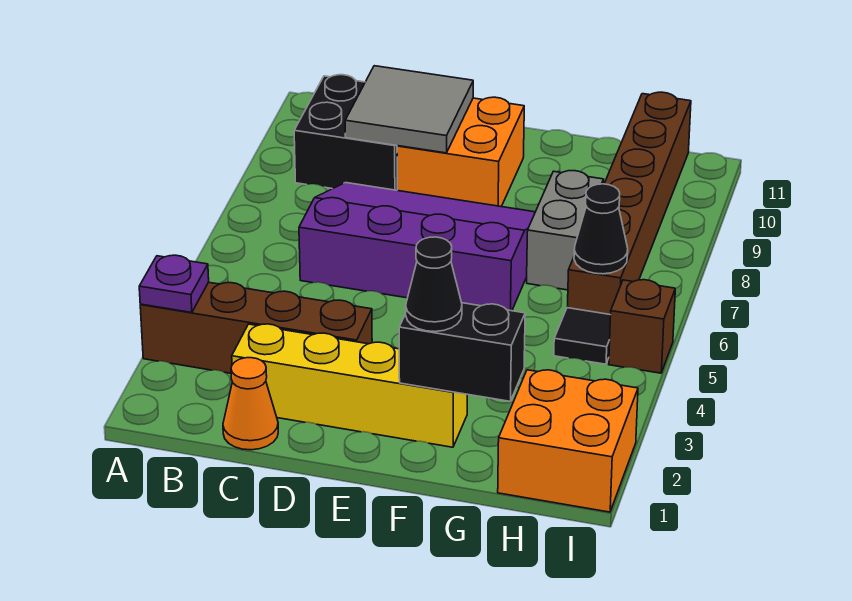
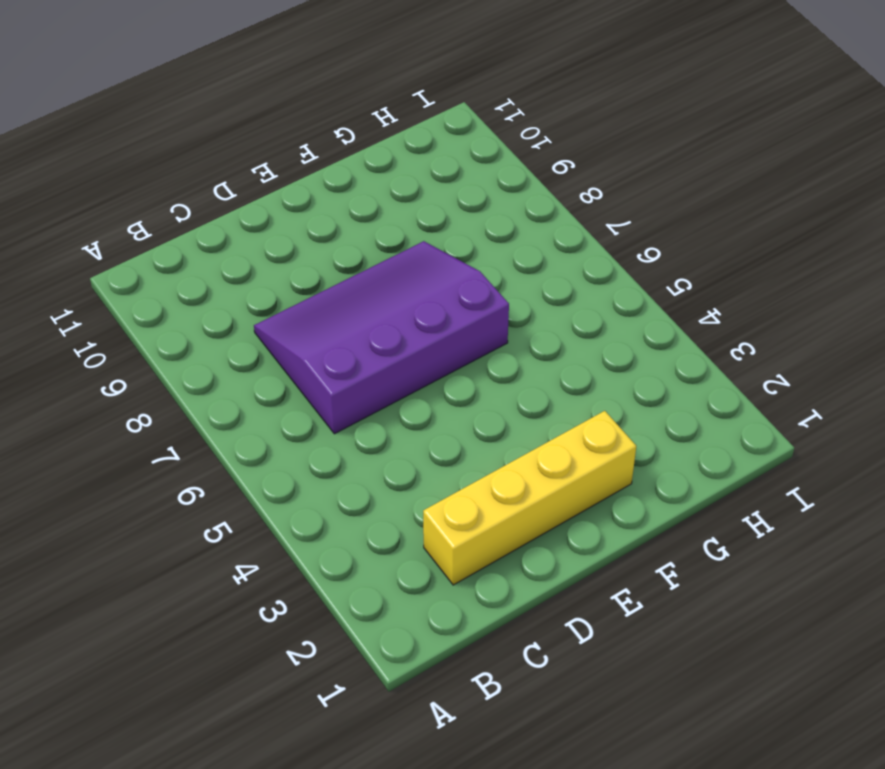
none -> brown 1x4 brick [140,282,372,373]
none -> black 2x2 brick [294,75,397,190]
none -> orange 1x1 cone [223,358,278,450]

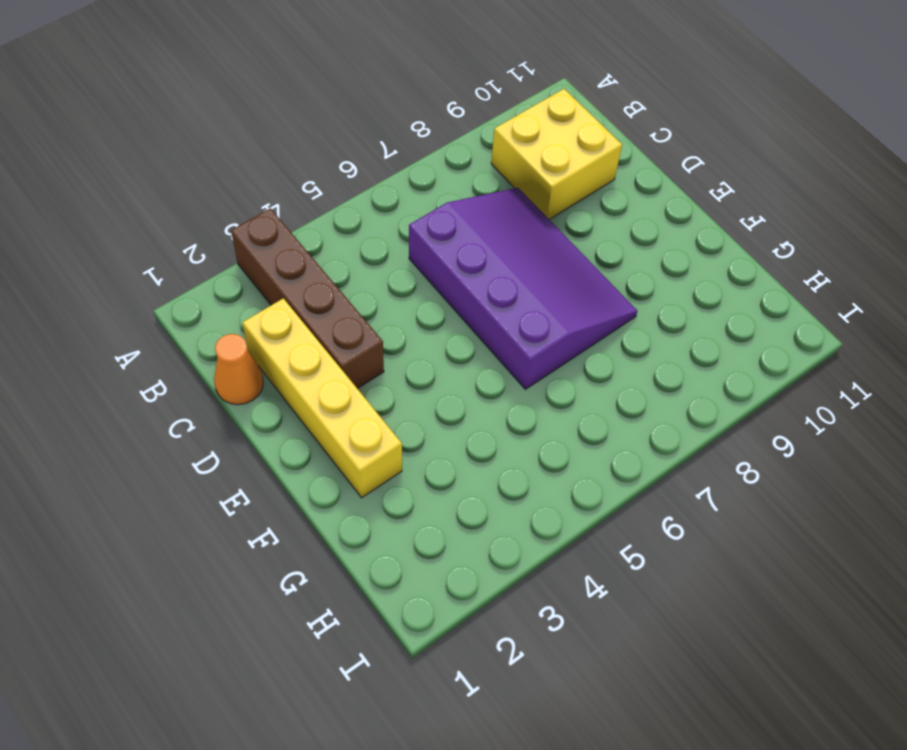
yellow 2x2 brick [491,89,622,219] -> black 2x2 brick [294,75,397,190]
none -> orange 2x2 brick [397,97,524,207]
none -> grey 1x2 brick [527,171,604,290]
none -> orange 2x2 brick [498,370,638,512]

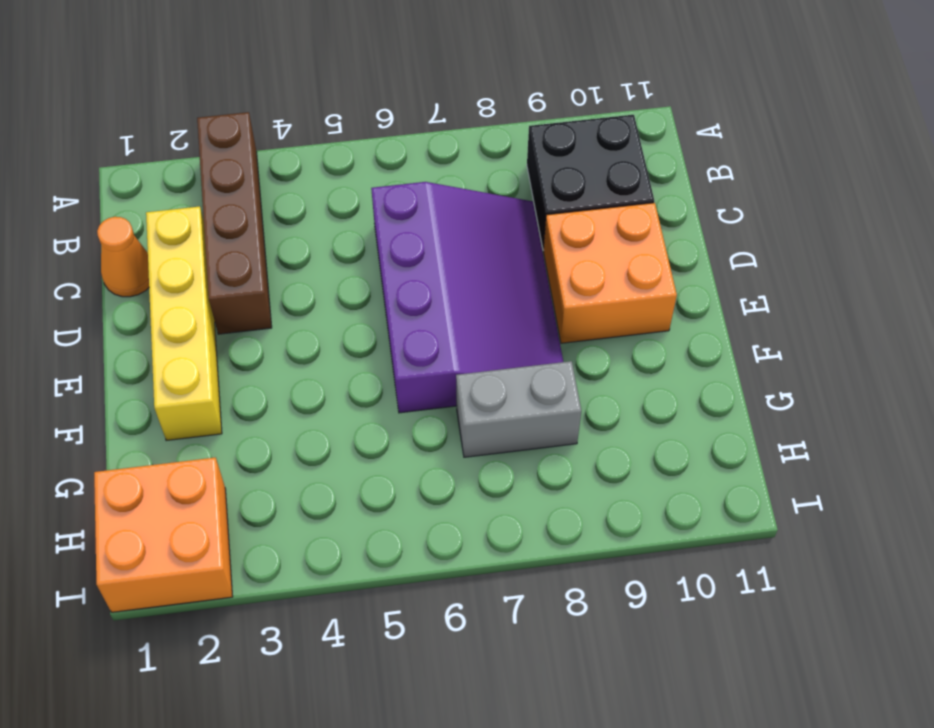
none -> black 1x1 tile [554,308,611,364]
none -> brown 1x6 brick [567,92,691,315]
none -> brown 1x1 brick [609,280,675,373]

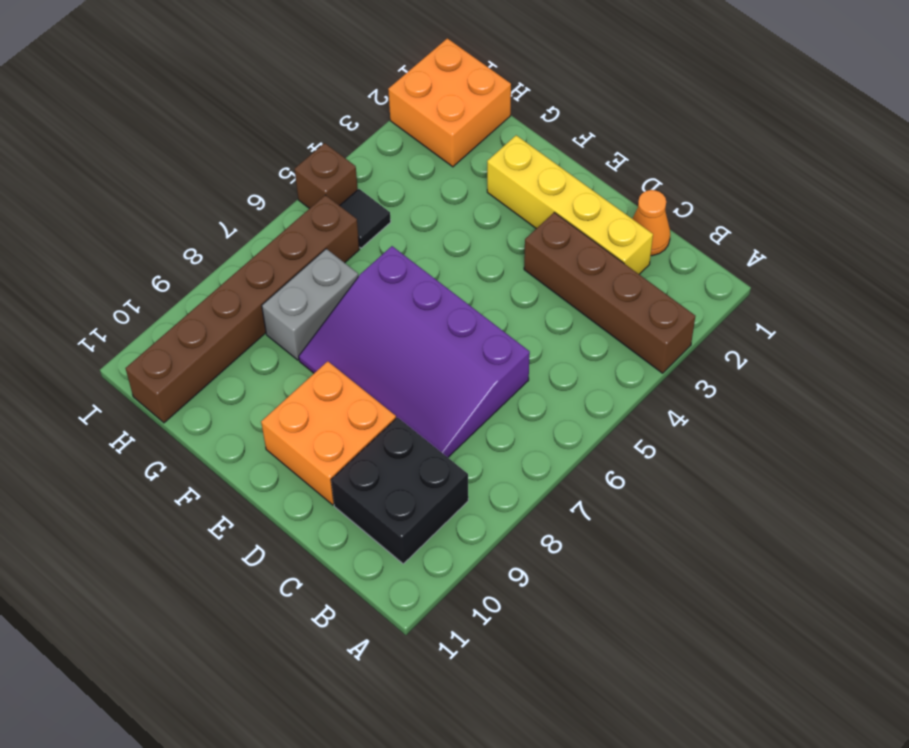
none -> purple 1x1 plate [139,255,209,313]
none -> grey 2x2 tile [345,66,473,153]
none -> black 1x2 brick [399,303,525,401]

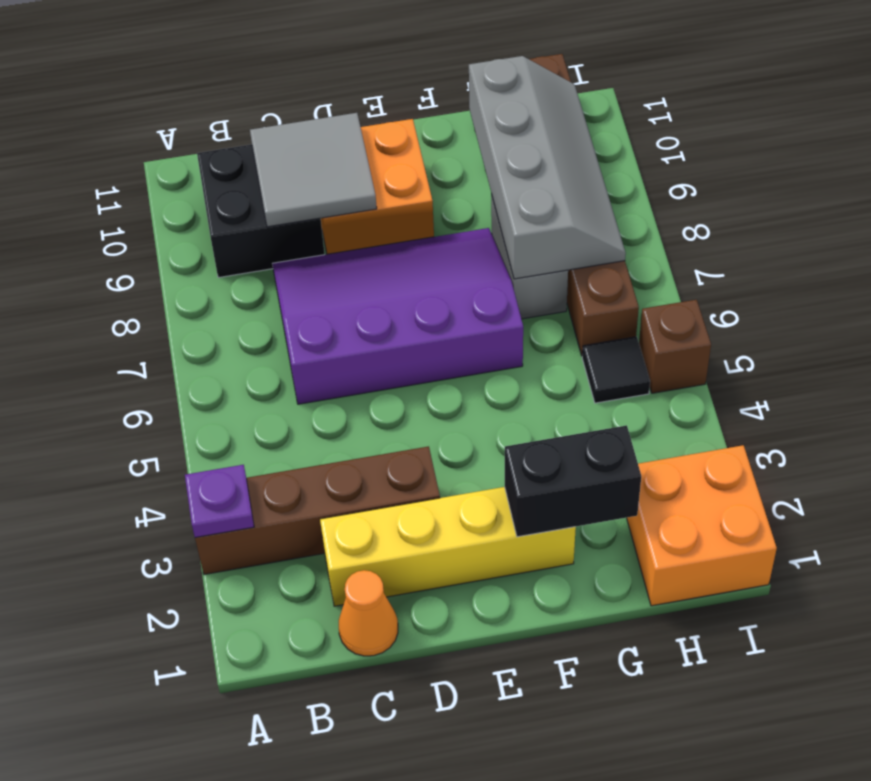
grey 2x4 slope [469,56,626,279] -> none
none -> black 1x1 cone [574,184,628,274]
none -> black 1x1 cone [406,237,462,332]

